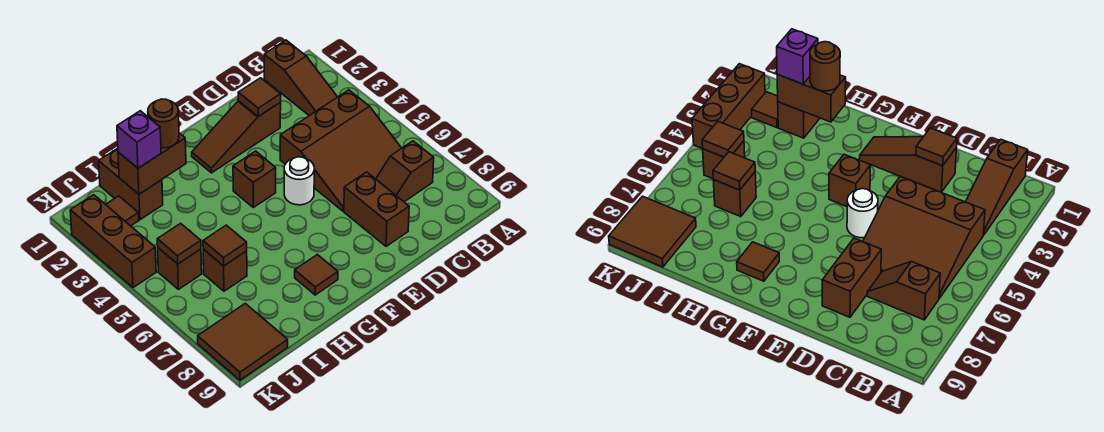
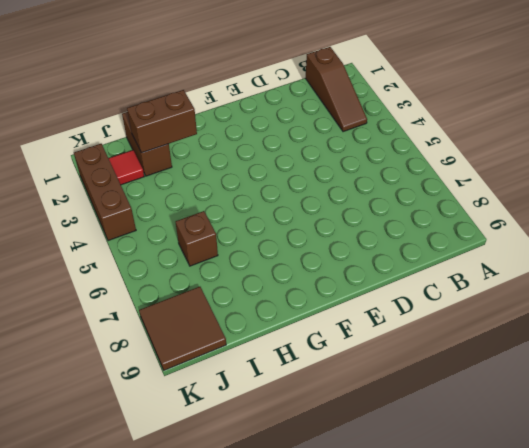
red 1x1 tile [109,150,144,185] -> brown 1x1 tile [105,196,139,226]
none -> brown 3x3 slope [280,90,402,211]
none -> brown 1x2 slope [376,141,434,202]
none -> brown 1x3 slope [192,101,281,173]

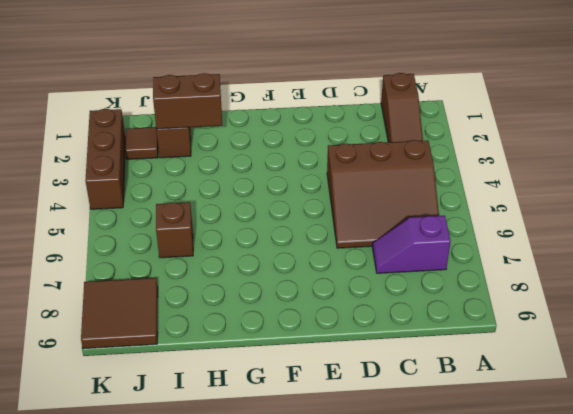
purple 1x2 slope [372,216,451,273] -> brown 1x2 slope [376,141,434,202]
none -> brown 1x3 slope [192,101,281,173]
none -> brown 1x2 brick [344,172,409,246]
none -> white 1x1 round brick [284,157,314,205]

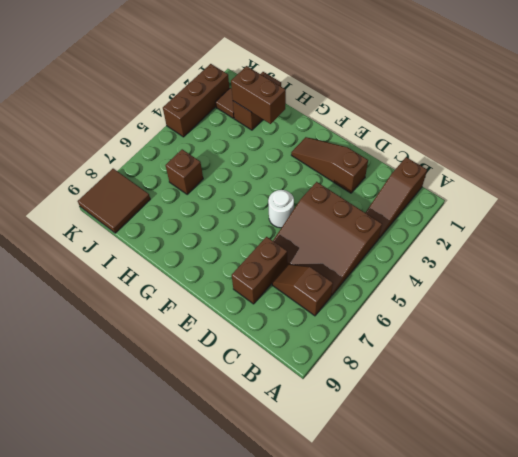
none -> brown 1x1 brick [233,151,276,207]
none -> brown 1x1 tile [295,254,338,295]
none -> brown 1x1 brick [158,248,202,289]

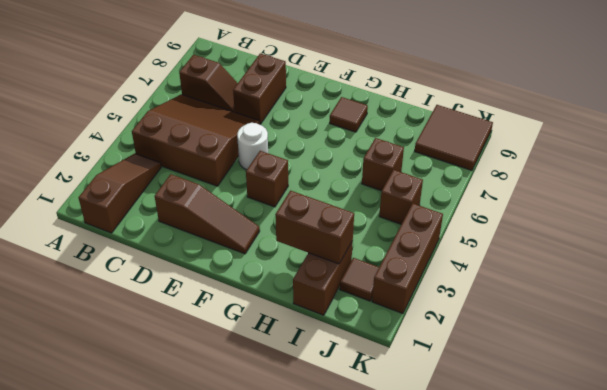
none -> brown 1x1 tile [238,78,281,116]
none -> brown 1x1 tile [203,225,247,266]
none -> brown 1x1 tile [157,223,201,264]

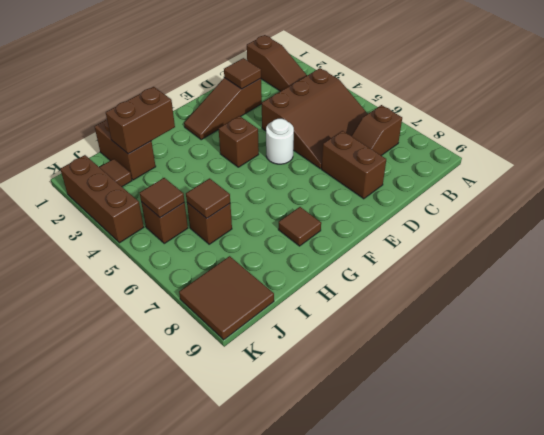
none -> brown 1x1 round brick [148,99,179,148]
none -> purple 1x1 brick [117,111,161,168]

